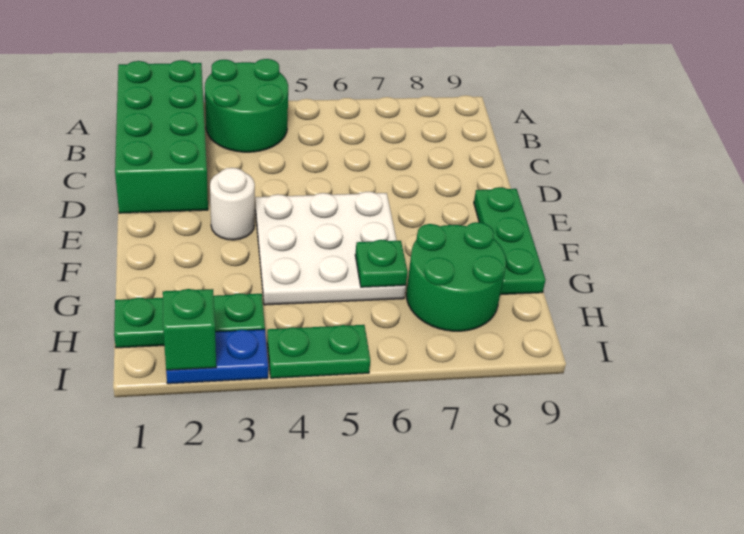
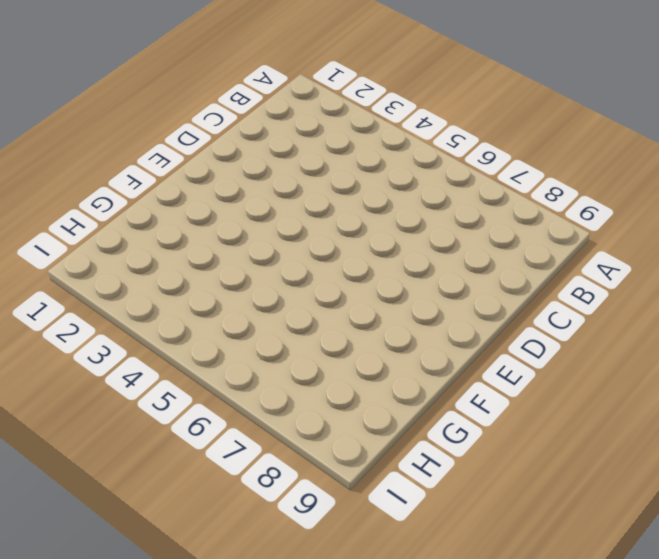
none -> green 2x4 brick [115,60,208,213]
none -> green 2x2 round brick [205,59,288,152]

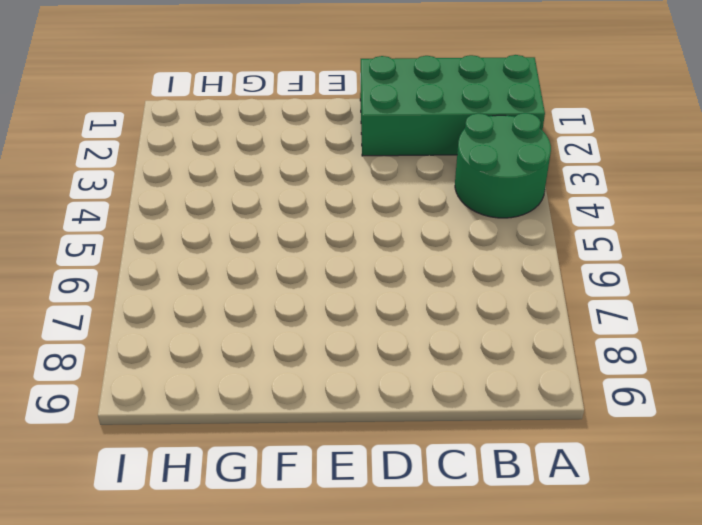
none -> white 1x1 round brick [210,168,255,240]
none -> white 3x3 plate [255,192,406,305]

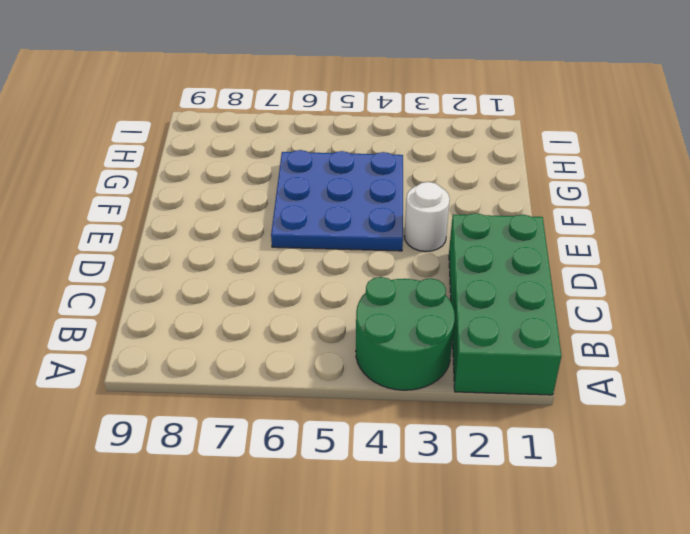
blue 3x3 plate [271,150,403,251] -> white 3x3 plate [255,192,406,305]
none -> green 1x3 plate [474,187,546,295]
none -> green 2x2 round brick [406,222,506,331]

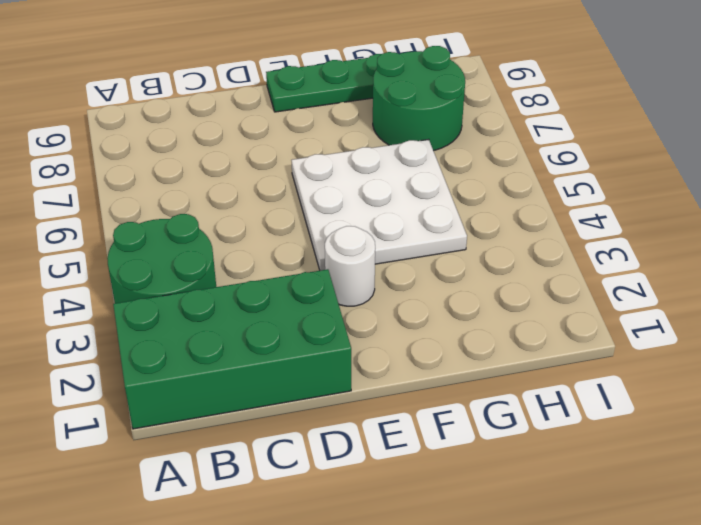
none -> green 1x3 plate [114,293,265,348]
none -> blue 1x2 plate [166,329,268,384]

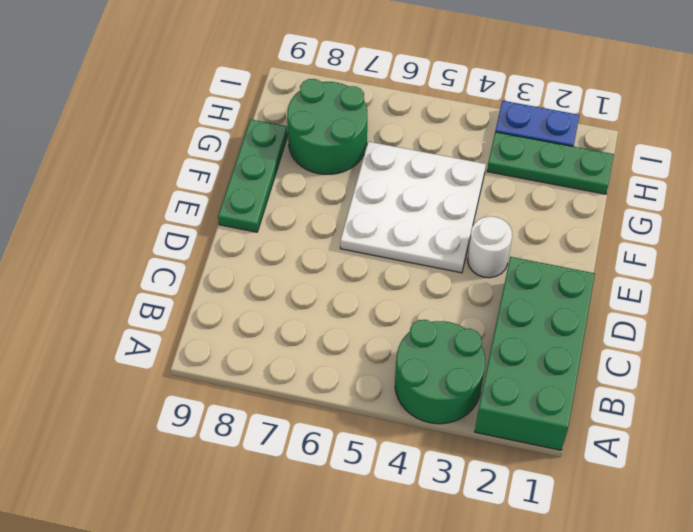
none -> green 1x2 plate [267,325,370,378]
none -> green 1x1 plate [355,240,408,287]

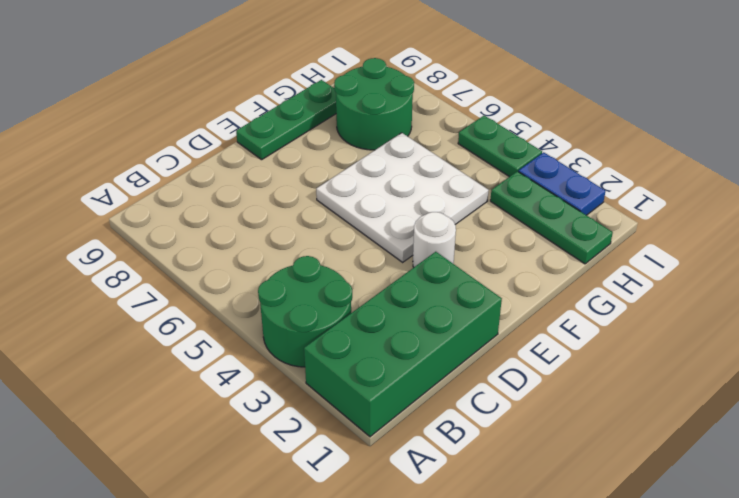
none -> green 1x1 plate [355,240,408,287]
none -> green 1x1 brick [163,289,216,370]

